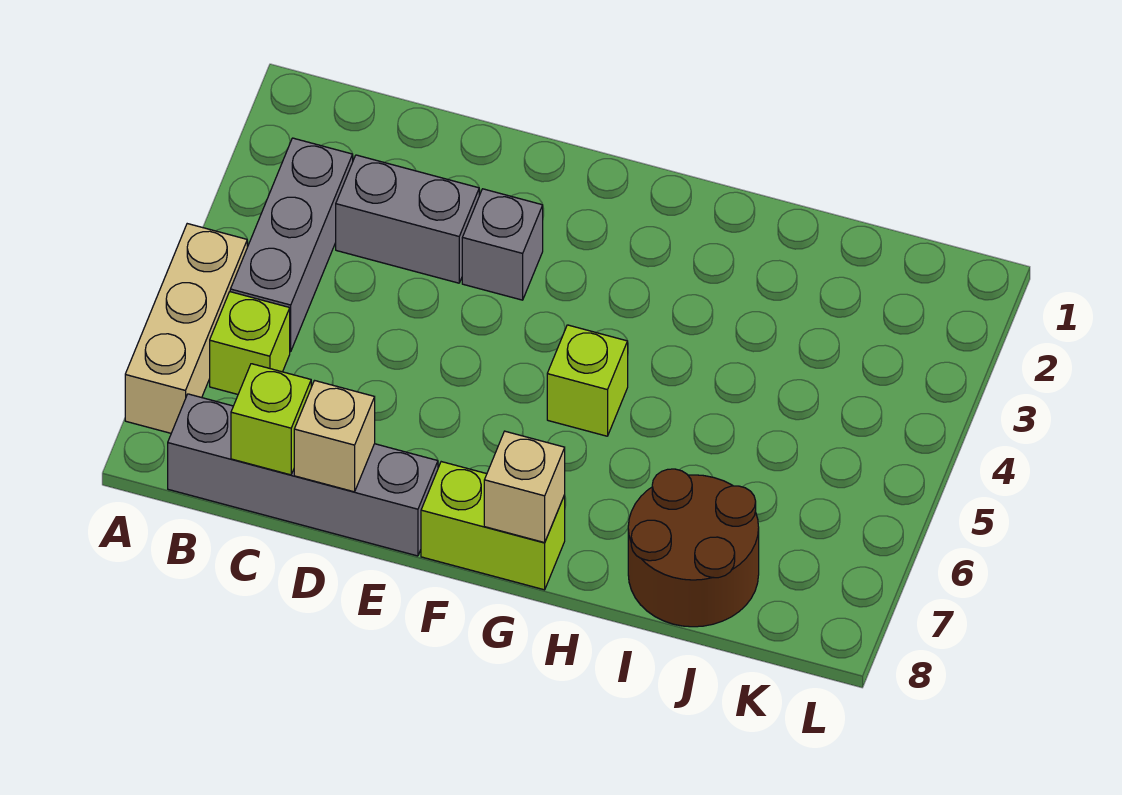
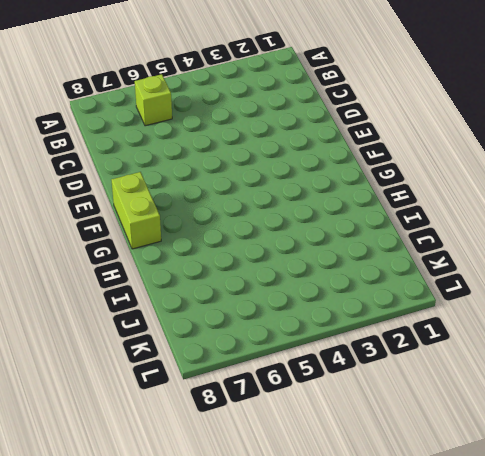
none -> tan 1x3 brick [125,224,247,433]
none -> grey 1x3 brick [230,138,353,352]
none -> grey 1x4 brick [168,394,438,556]

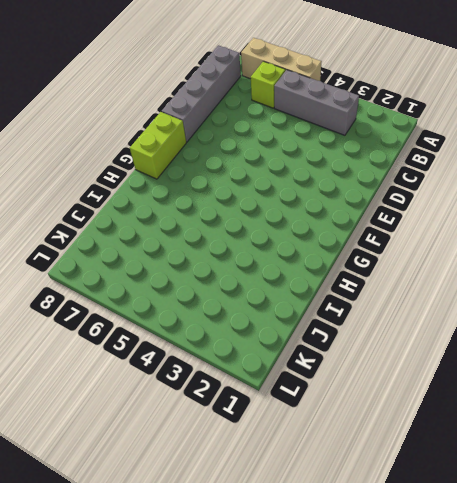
none -> grey 1x2 brick [336,155,479,283]
none -> grey 1x1 brick [462,189,543,300]
none -> lime 1x1 brick [547,325,628,436]

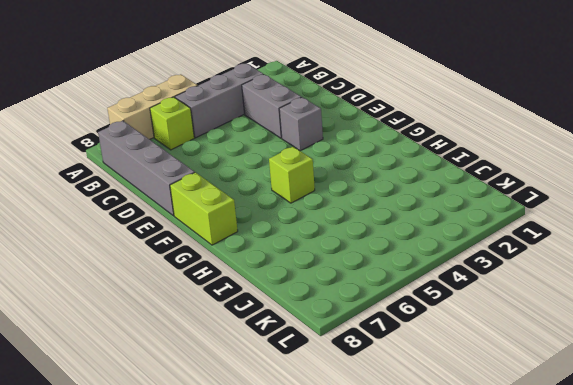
none -> brown 2x2 round brick [628,469,759,627]
none -> lime 1x1 brick [231,364,311,475]
none -> tan 1x1 brick [294,381,375,492]

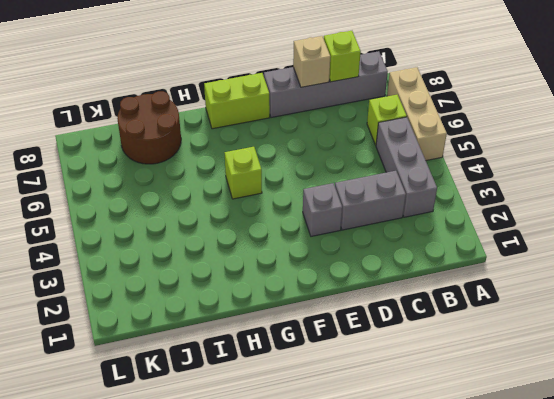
none -> tan 1x1 brick [484,431,565,543]

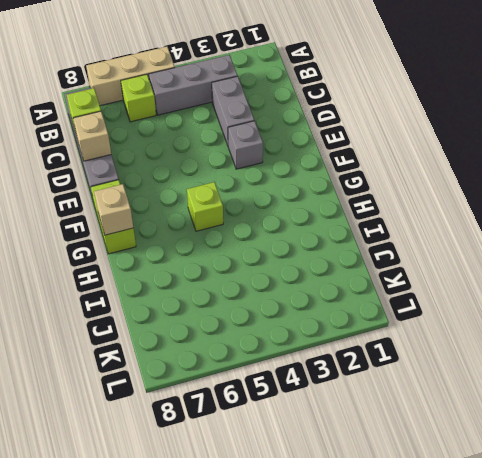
none -> brown 2x2 round brick [628,469,759,627]

